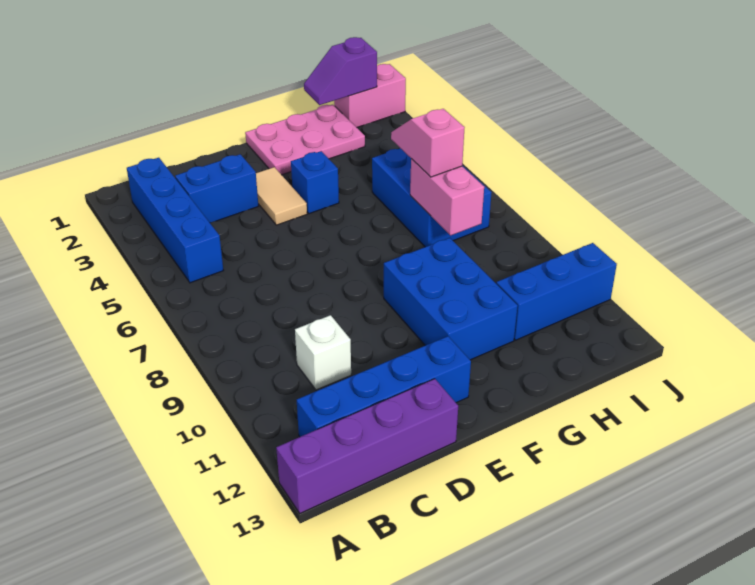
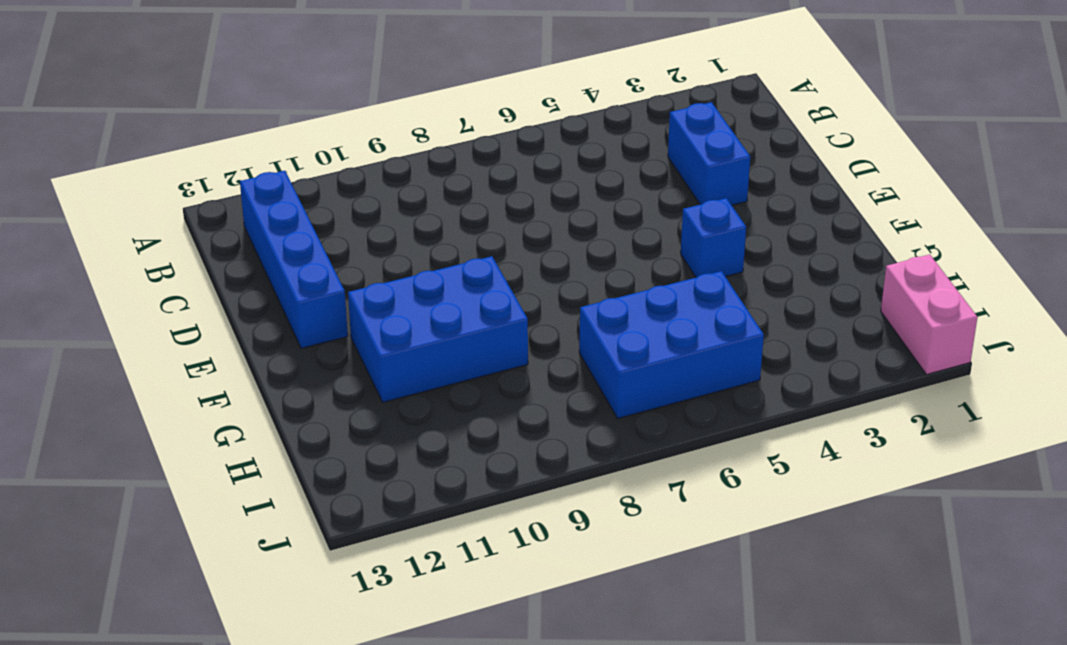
none -> purple 1x4 brick [276,379,458,513]
none -> blue 1x4 brick [127,158,223,283]
none -> white 1x1 brick [295,315,351,390]

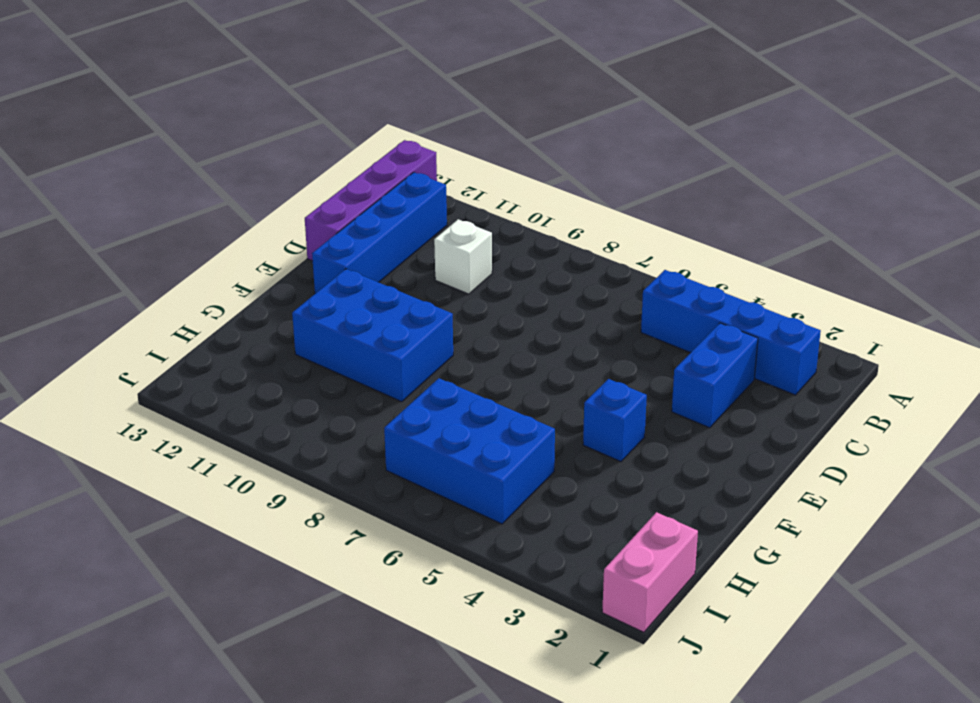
none -> tan 1x2 tile [256,167,307,225]
none -> pink 2x3 plate [245,105,365,175]
none -> blue 1x3 brick [496,243,617,340]

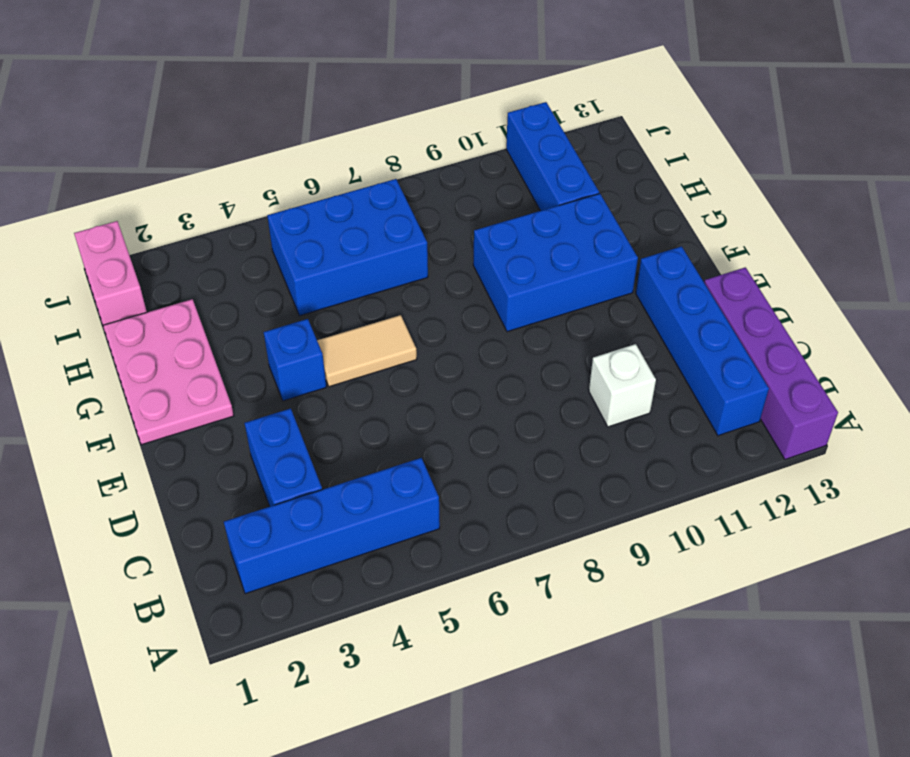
tan 1x2 tile [317,315,417,387] -> tan 1x2 tile moved to [256,167,307,225]
none -> purple 1x2 slope [304,37,377,105]
none -> pink 1x2 brick [410,159,484,235]
none -> pink 1x2 slope [391,109,465,177]

